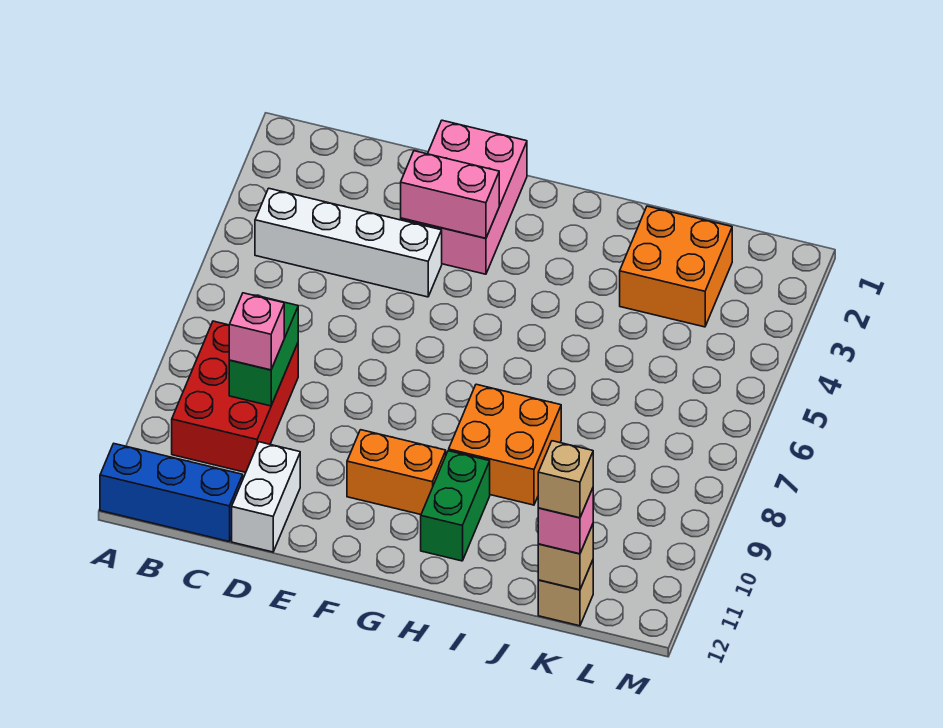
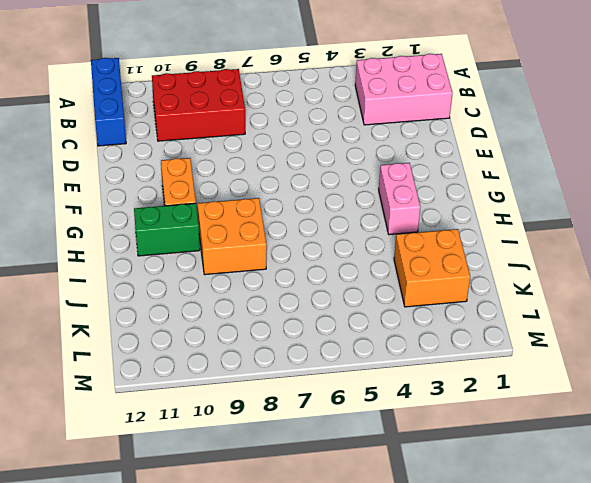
pink 2x3 brick [355,54,453,125] -> pink 2x3 brick moved to [401,120,527,274]
pink 1x2 brick [379,163,420,235] -> pink 1x2 brick moved to [401,151,499,238]
none -> white 1x4 brick [255,188,442,297]
none -> white 1x2 brick [232,442,300,552]
none -> tan 1x1 brick [538,560,593,626]

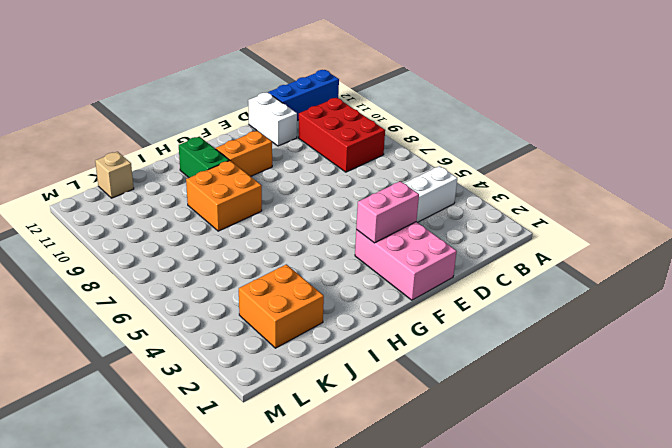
none -> green 1x2 brick [229,296,298,406]
none -> tan 1x1 brick [538,524,593,590]
none -> pink 1x1 brick [229,293,284,370]

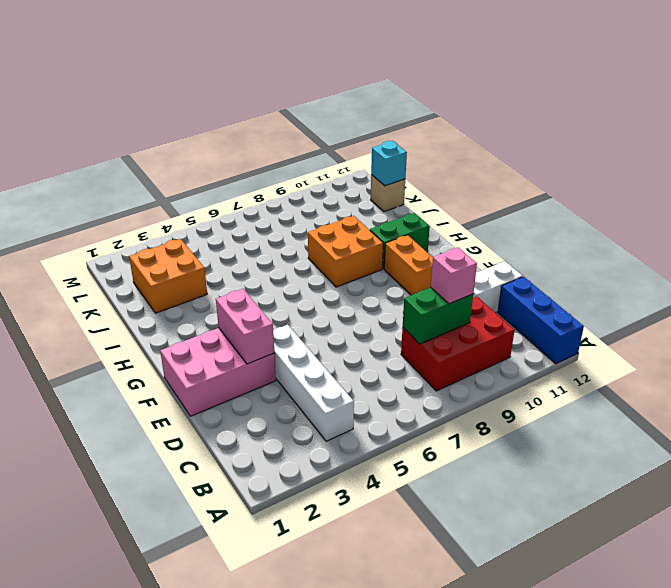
cyan 1x1 brick [371,141,407,186] -> tan 1x1 brick [538,524,593,590]
none -> pink 1x1 brick [538,488,593,554]
none -> tan 1x1 brick [538,441,593,518]

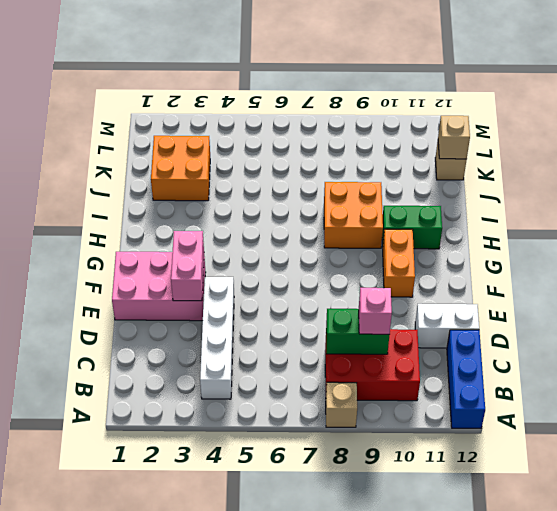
tan 1x1 brick [326,382,357,427] -> tan 1x1 brick moved to [538,441,593,518]
none -> pink 1x1 brick [538,488,593,554]

